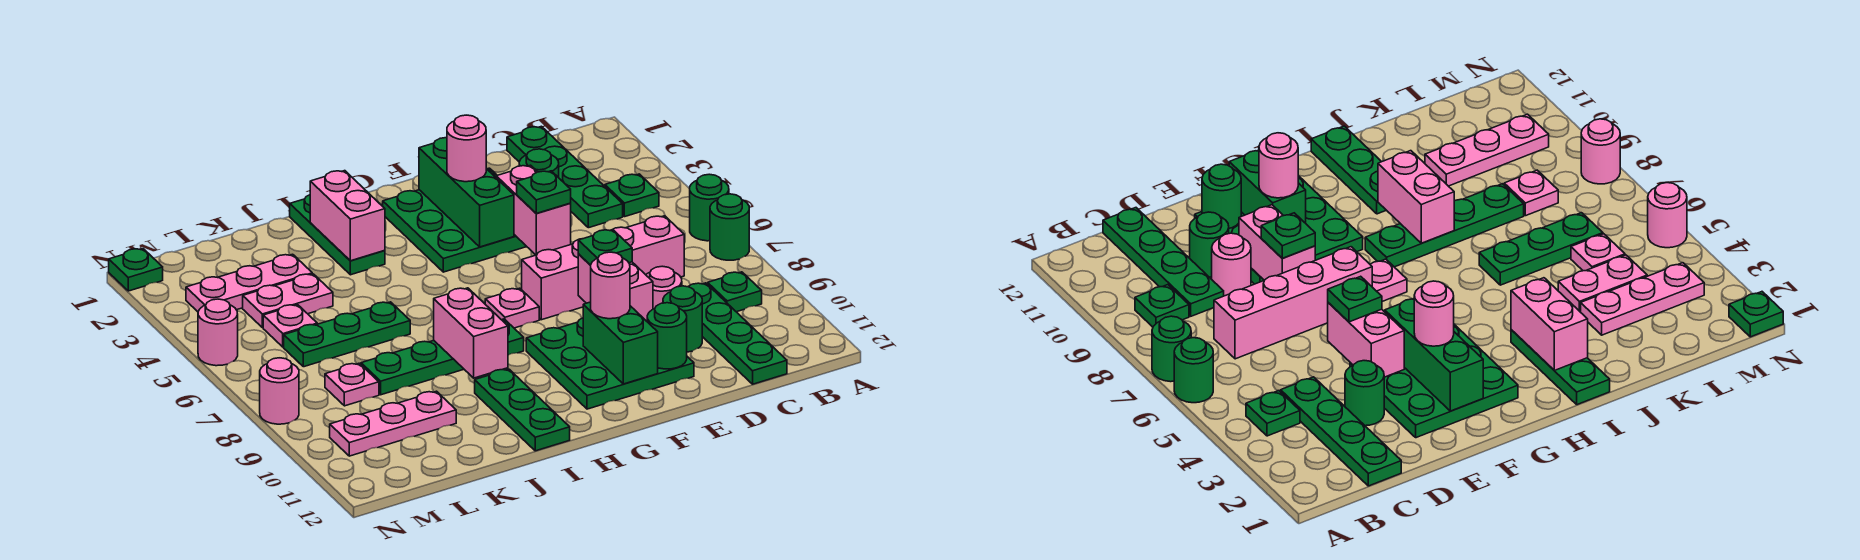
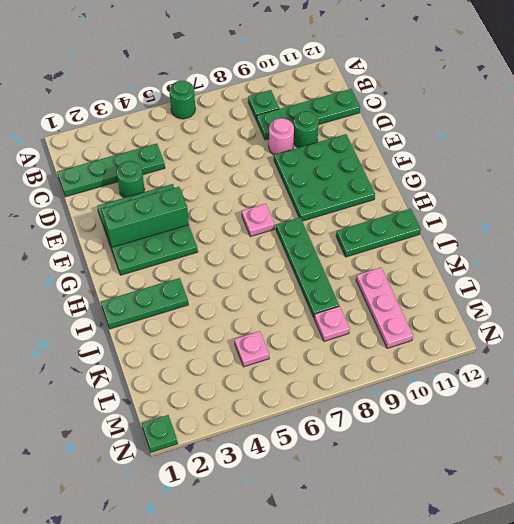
none -> green 1x1 round brick [710,194,749,260]
none -> green 1x1 plate [605,174,659,217]
none -> pink 1x4 brick [522,216,684,320]
none -> green 1x3 plate [284,302,410,367]

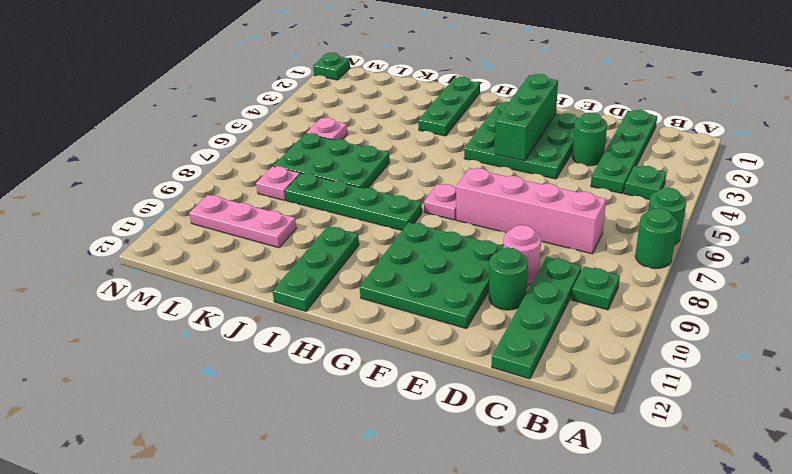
green 2x3 plate [274,133,390,188] -> green 1x3 plate [284,302,410,367]
none -> pink 1x3 plate [186,254,312,312]
none -> pink 1x2 plate [243,274,333,328]
none -> pink 1x1 round brick [198,299,238,366]
none -> pink 1x1 round brick [260,358,299,424]

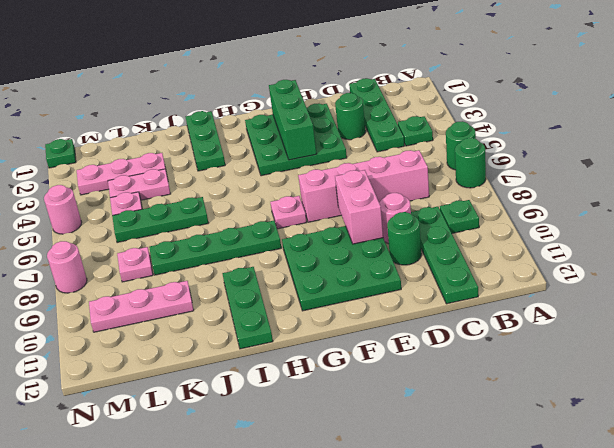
none -> pink 1x2 brick [496,165,571,255]
none -> green 1x1 round brick [647,303,687,369]
none -> green 1x2 brick [583,302,658,384]
none -> pink 1x2 brick [310,171,385,261]

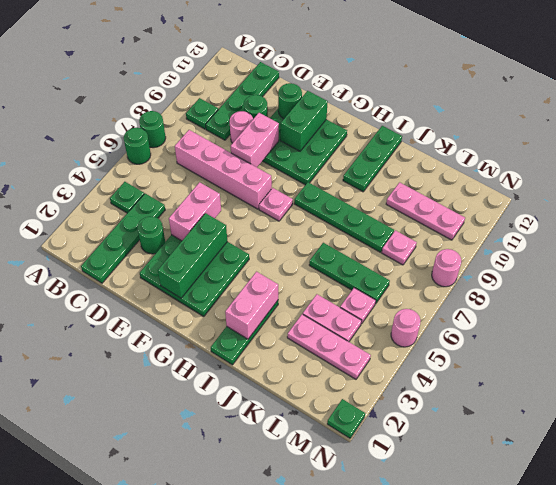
none -> pink 1x2 brick [434,288,508,378]
none -> green 1x1 plate [517,171,571,213]
none -> green 1x1 plate [578,230,632,265]
none -> pink 1x1 round brick [447,115,486,182]

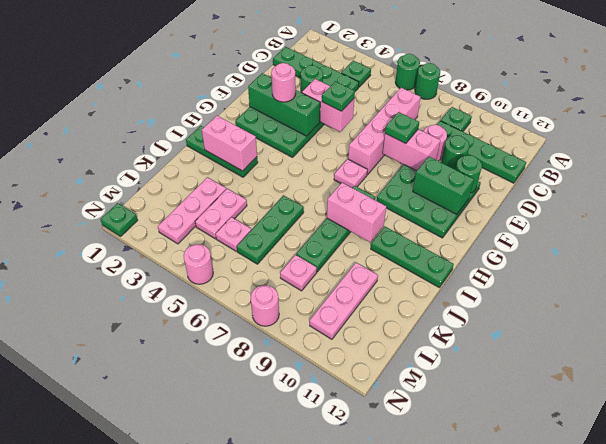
none -> pink 1x1 round brick [590,252,630,319]

